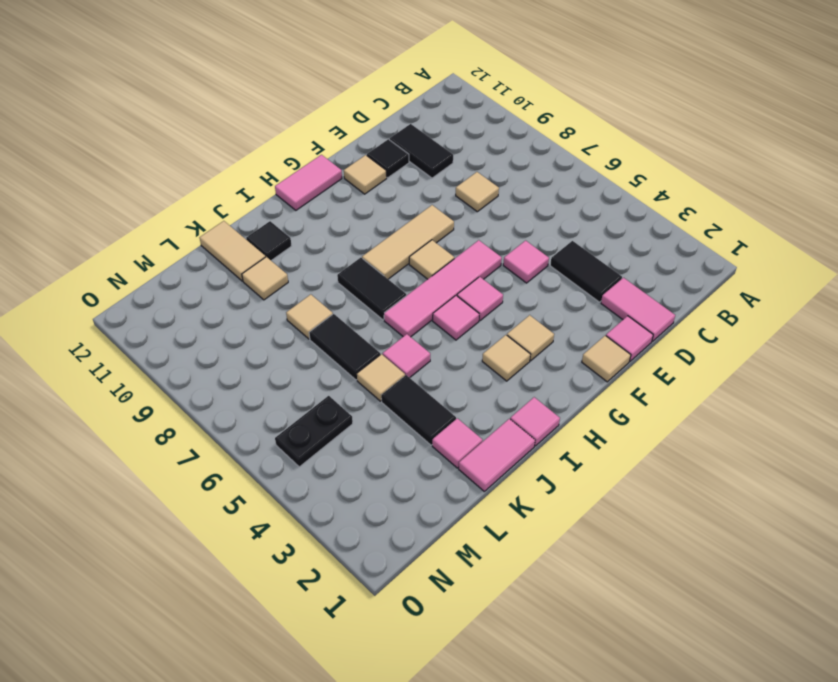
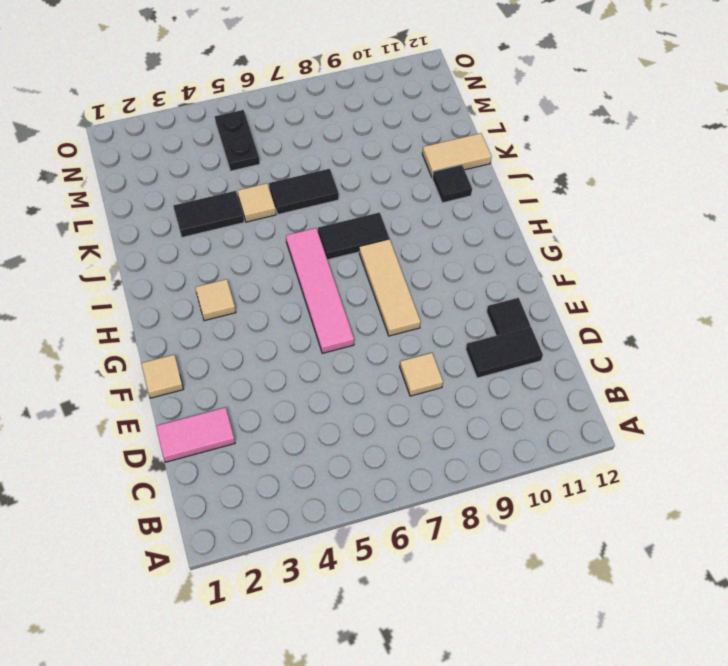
none -> black 1x2 tile [550,241,622,302]
none -> pink 1x1 tile [606,316,653,361]
none -> pink 1x1 tile [503,241,549,283]
none -> tan 1x1 tile [344,155,387,194]

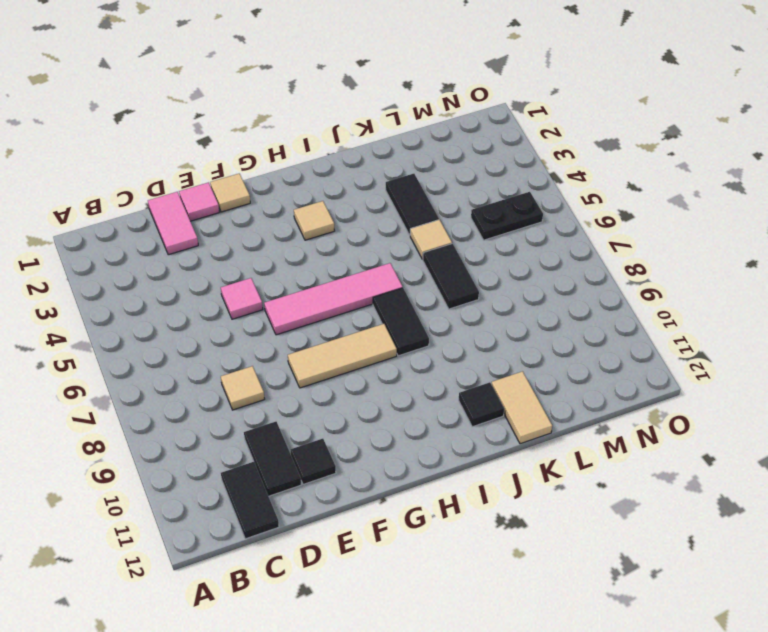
black 1x2 tile [221,462,279,539] -> black 1x2 tile moved to [550,241,622,302]
none -> tan 1x1 tile [344,155,387,194]
none -> tan 1x1 tile [507,315,554,361]
none -> pink 1x1 tile [457,277,503,321]
none -> tan 1x1 tile [409,240,454,279]

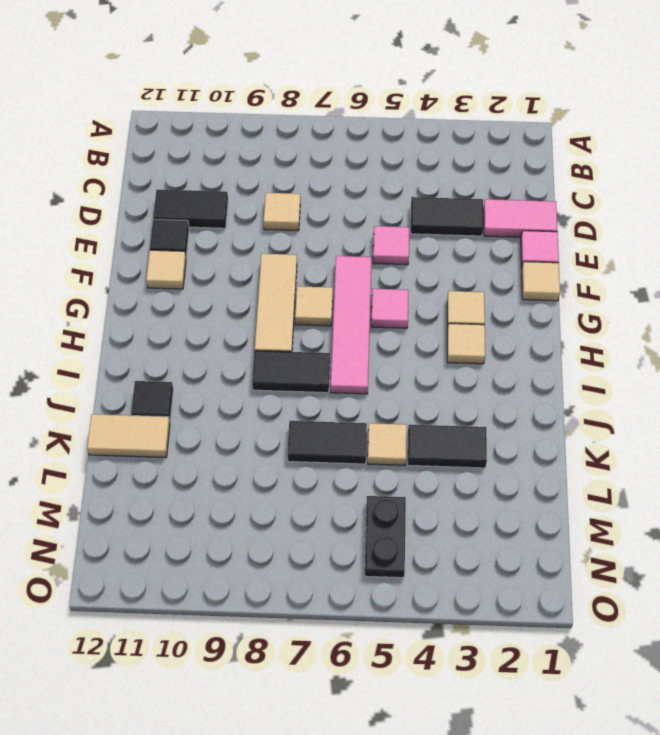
none -> pink 1x2 tile [275,155,342,210]
none -> pink 1x1 tile [433,296,479,340]
none -> pink 1x1 tile [510,397,560,446]
none -> pink 1x2 tile [459,419,535,491]

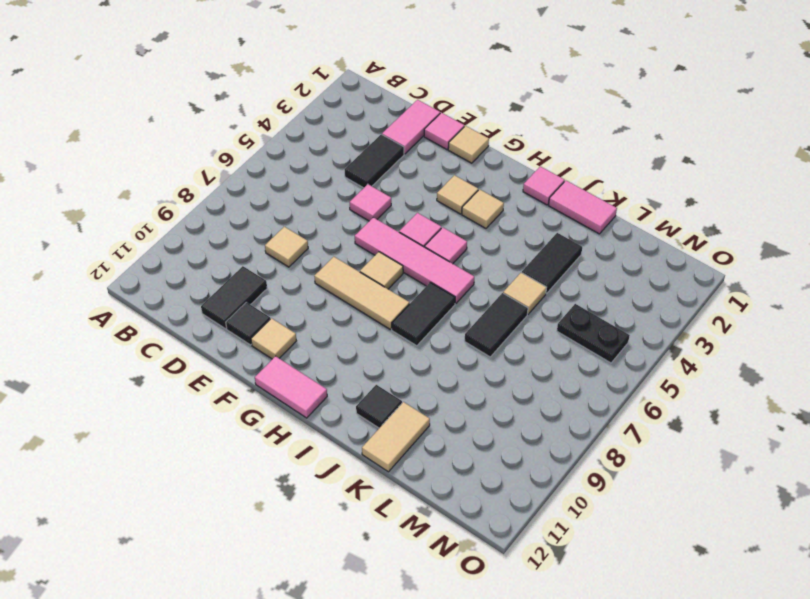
none -> pink 1x1 tile [383,334,430,378]
none -> pink 1x1 tile [432,418,483,468]
none -> tan 1x1 tile [286,294,333,339]
none -> tan 1x1 tile [242,257,288,300]

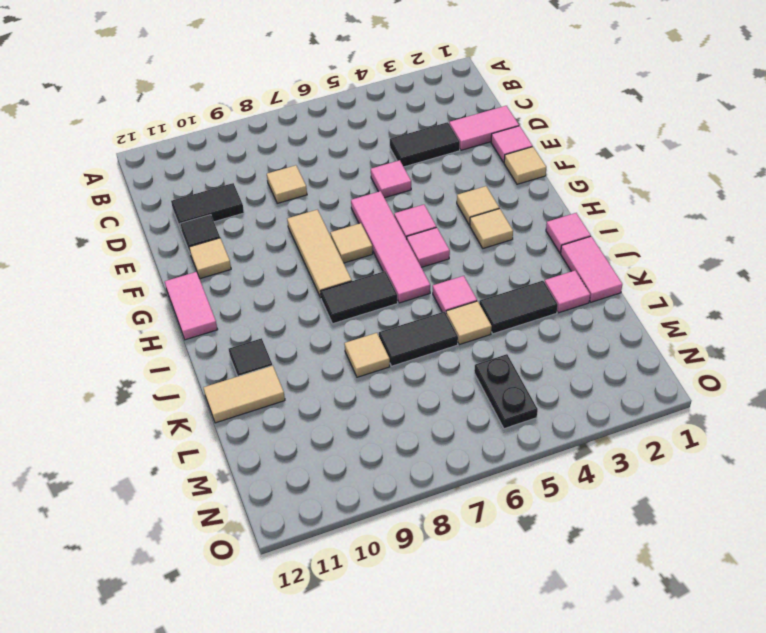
none -> tan 1x1 tile [242,257,288,300]

